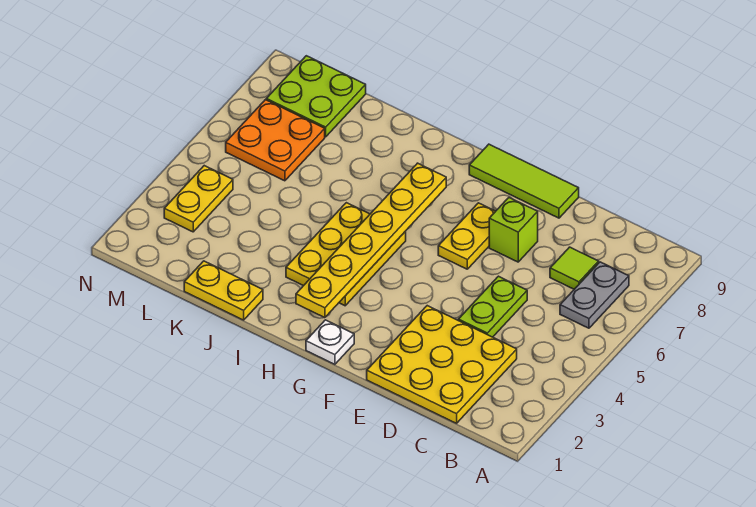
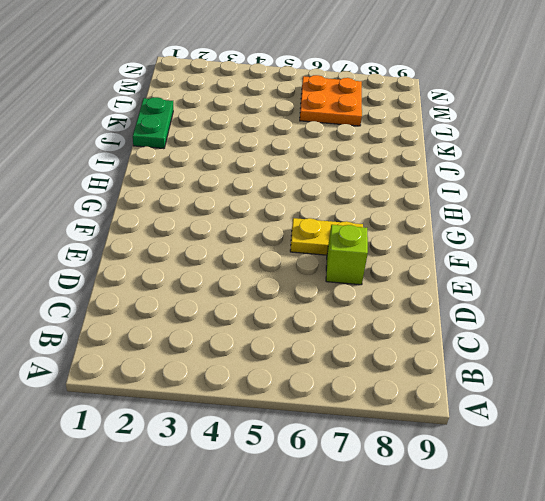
green 1x2 plate [133,97,173,149] -> yellow 1x2 plate [184,261,263,320]
none -> grey 1x2 plate [560,262,629,328]
none -> yellow 3x3 plate [367,306,517,423]
none -> lime 1x1 tile [550,247,599,289]

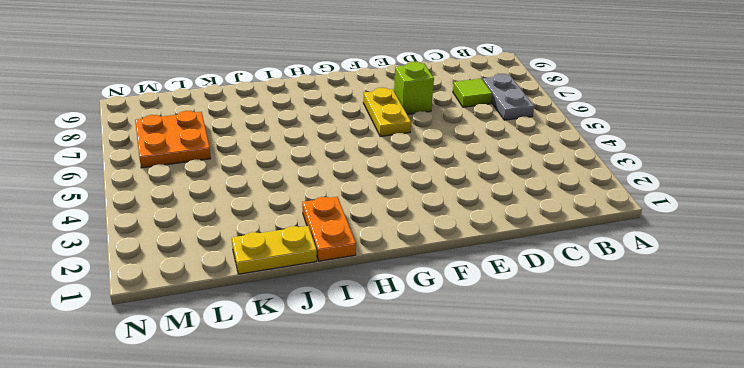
orange 1x2 plate [302,197,356,261] -> none
none -> yellow 3x3 plate [367,306,517,423]
none -> lime 1x2 plate [458,276,527,337]
none -> lime 1x3 tile [469,144,579,218]

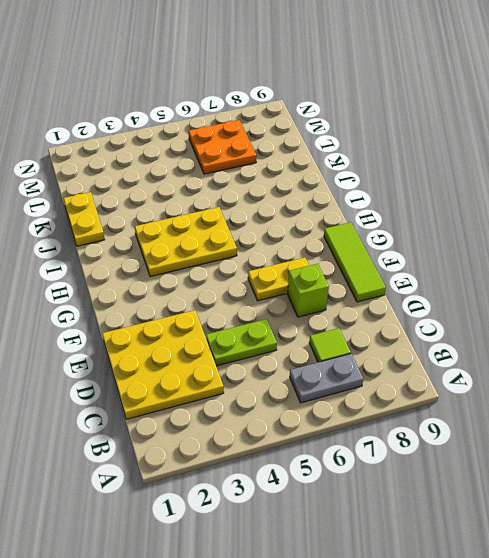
none -> white 1x1 plate [306,320,354,364]
none -> lime 2x2 plate [266,56,366,137]
none -> yellow 1x2 plate [164,166,233,232]

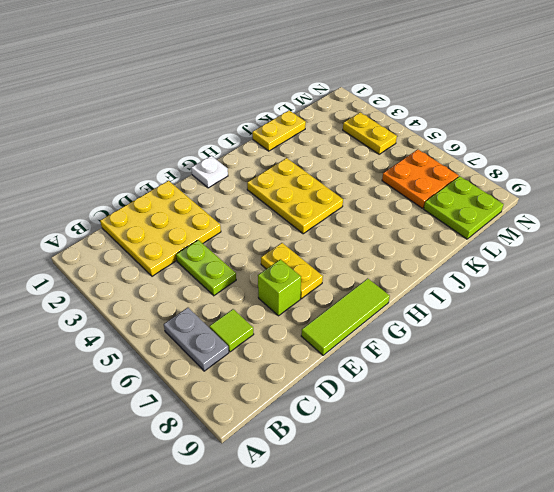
none -> yellow 1x6 plate [296,163,446,318]

